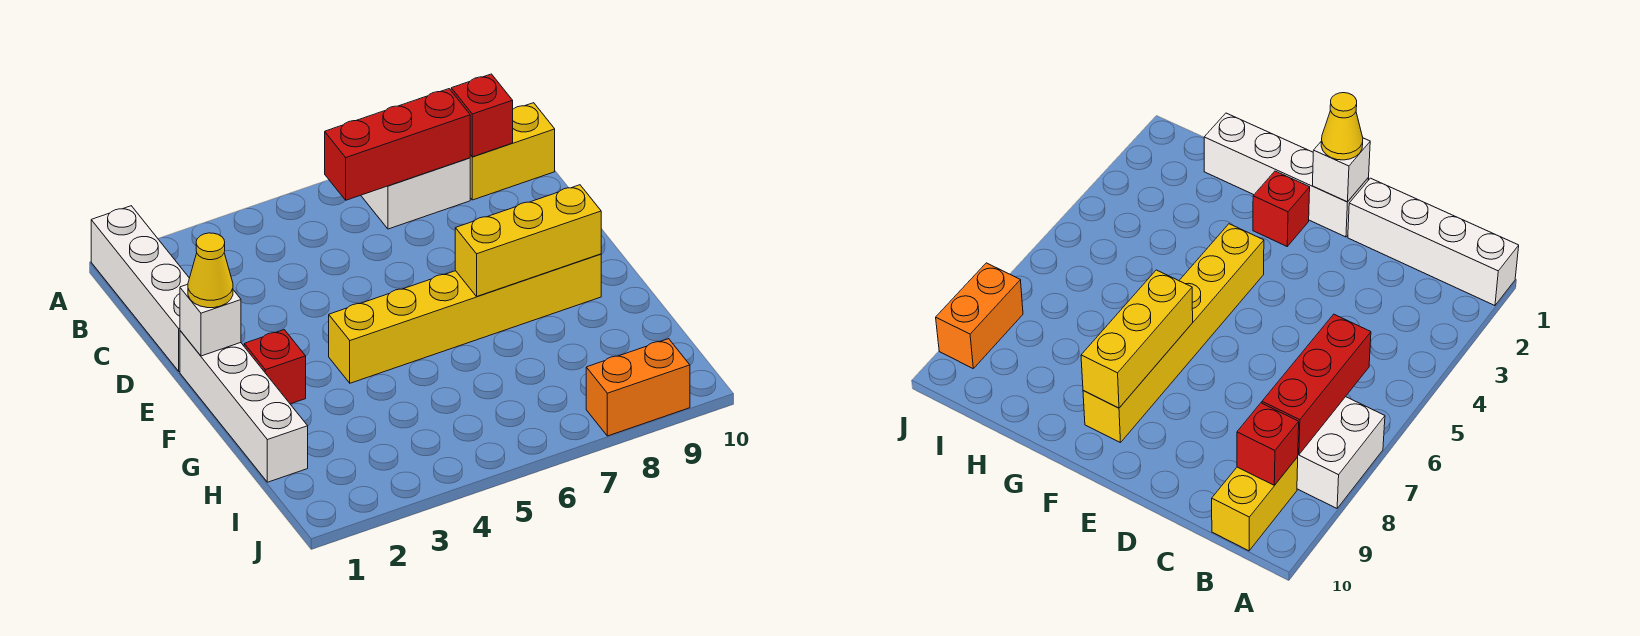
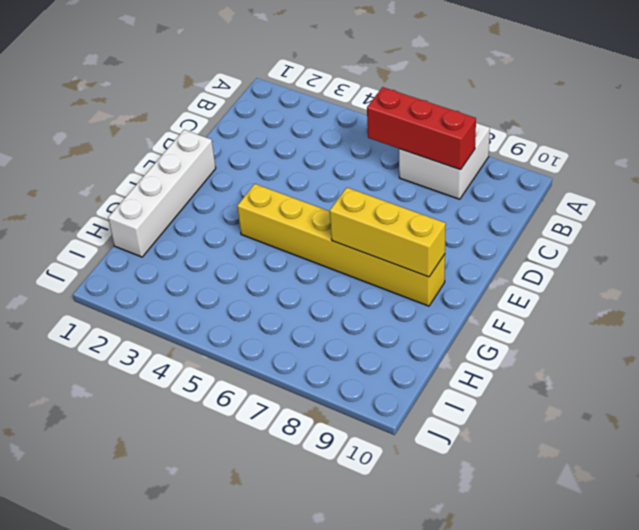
none -> white 1x4 brick [91,206,189,371]
none -> yellow 1x2 brick [470,103,555,200]
none -> red 1x1 brick [244,330,306,404]

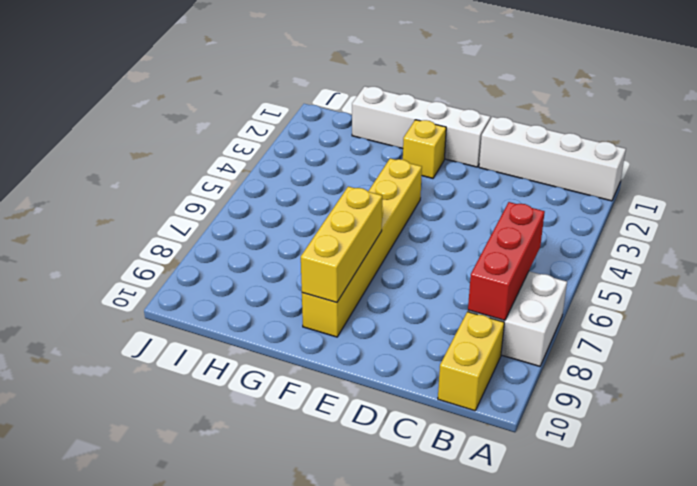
yellow 1x1 brick [403,120,446,178] -> red 1x1 brick [244,330,306,404]
none -> orange 1x2 brick [586,339,690,436]
none -> red 1x1 brick [451,74,513,157]
none -> white 1x1 brick [180,284,241,356]

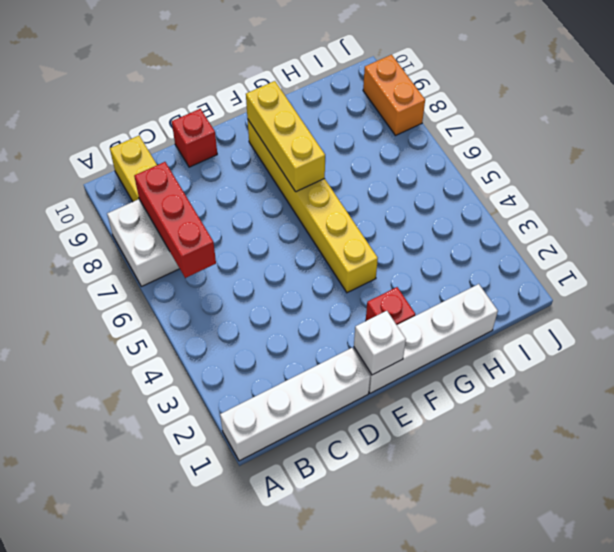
red 1x1 brick [172,109,217,167] -> red 1x1 brick moved to [451,74,513,157]
none -> yellow 1x1 cone [188,233,233,308]

